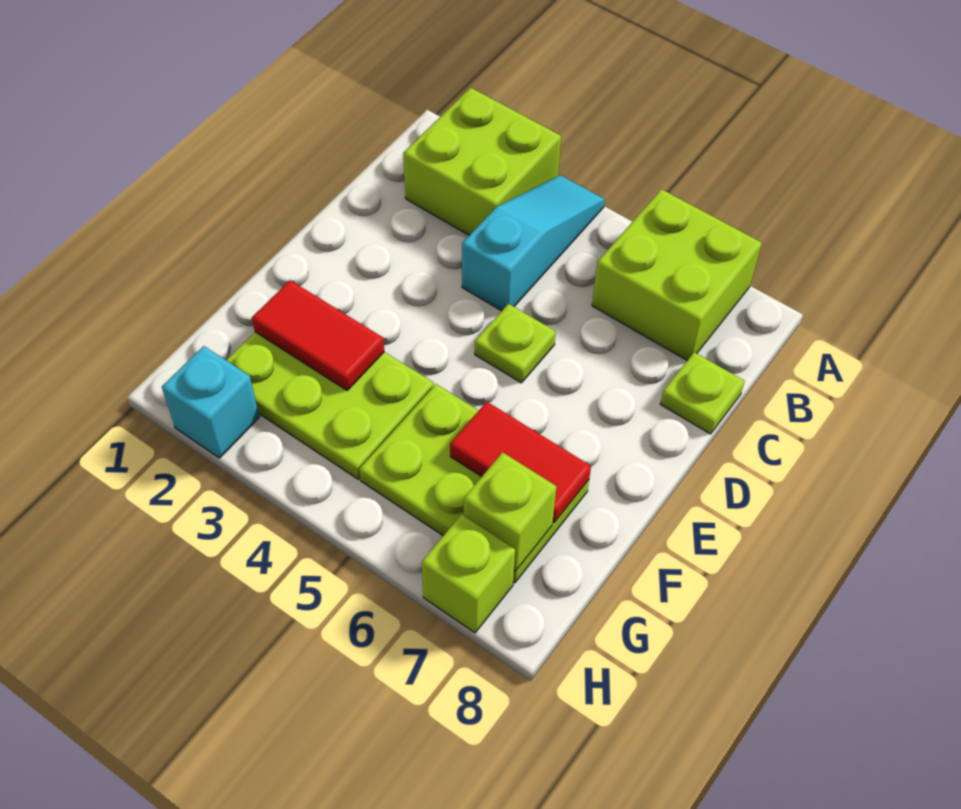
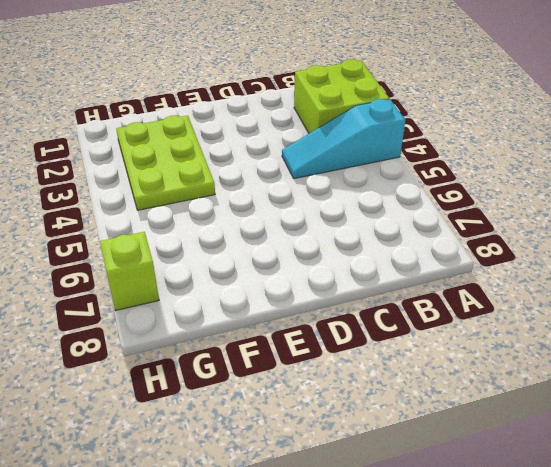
cyan 1x3 slope [282,99,405,179] -> cyan 1x3 slope turned to [462,175,605,311]
none -> lime 2x2 brick [592,189,762,360]
none -> lime 1x1 plate [660,352,745,434]
none -> lime 1x1 plate [475,304,556,383]

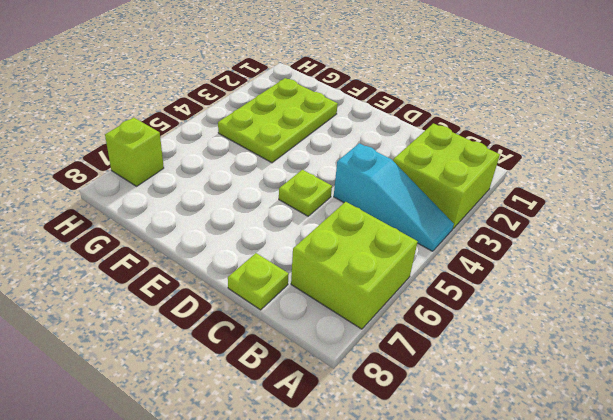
none -> lime 2x3 plate [359,384,589,583]
none -> cyan 1x1 brick [162,346,259,458]
none -> red 1x2 tile [252,280,384,390]

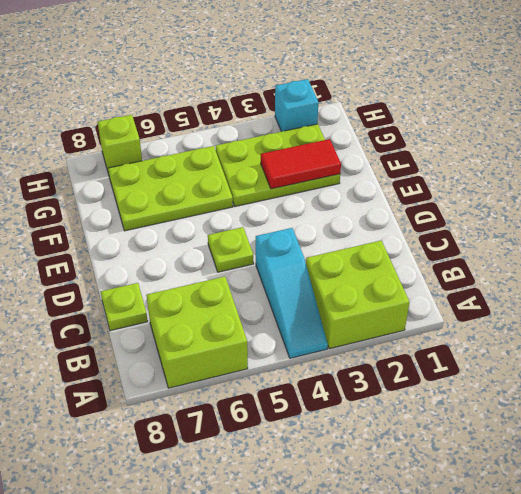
none -> red 1x2 tile [450,402,591,523]
none -> lime 1x1 brick [464,452,557,571]

